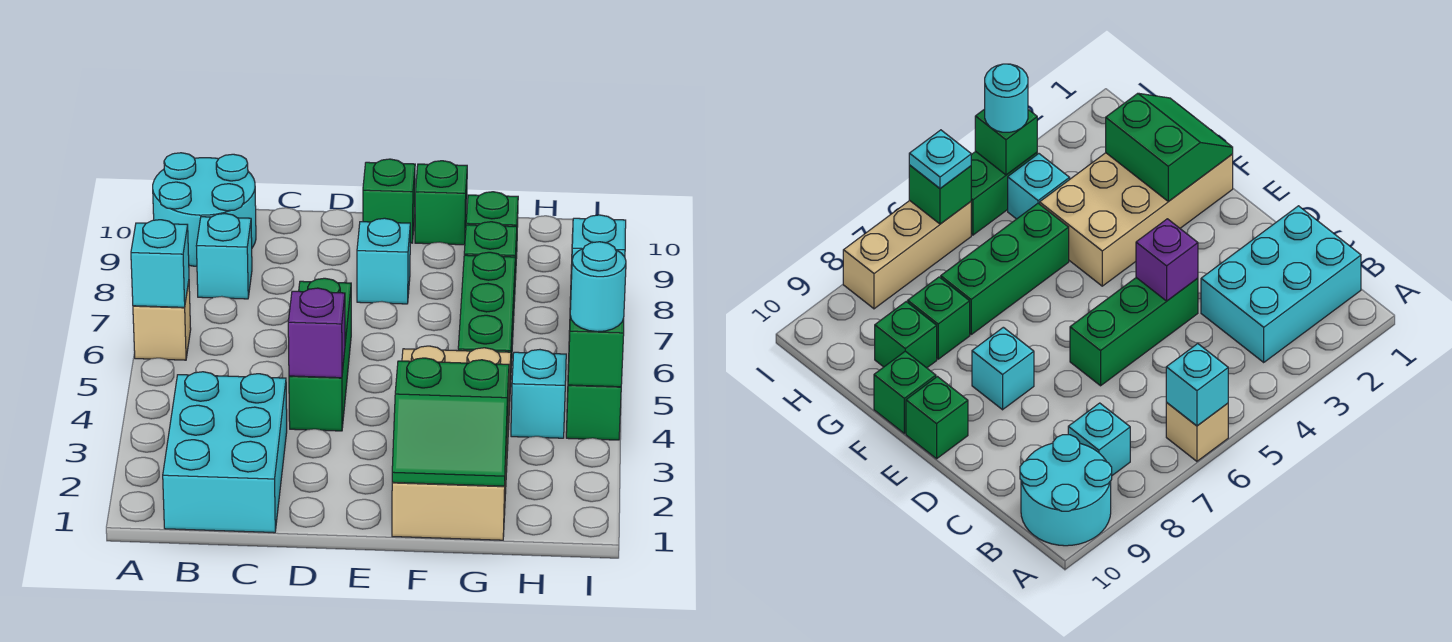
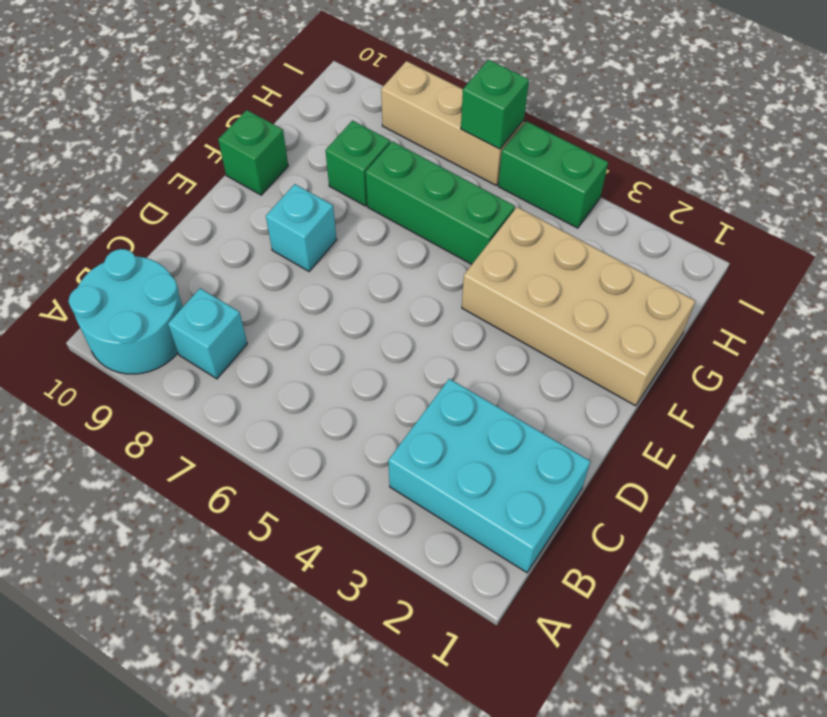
none -> tan 1x1 brick [133,282,191,360]
none -> green 1x3 brick [289,278,351,431]
none -> green 1x1 brick [363,159,415,243]

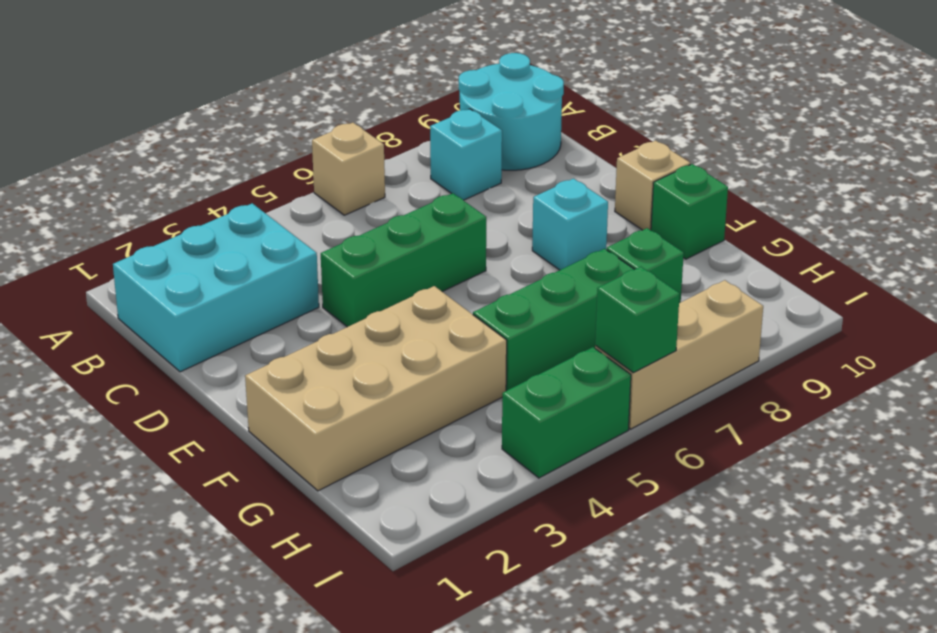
tan 1x1 brick [615,141,690,230] -> green 1x1 brick [363,159,415,243]
none -> green 1x1 brick [466,192,518,259]
none -> cyan 1x1 brick [511,350,566,438]
none -> cyan 1x1 brick [131,220,189,307]

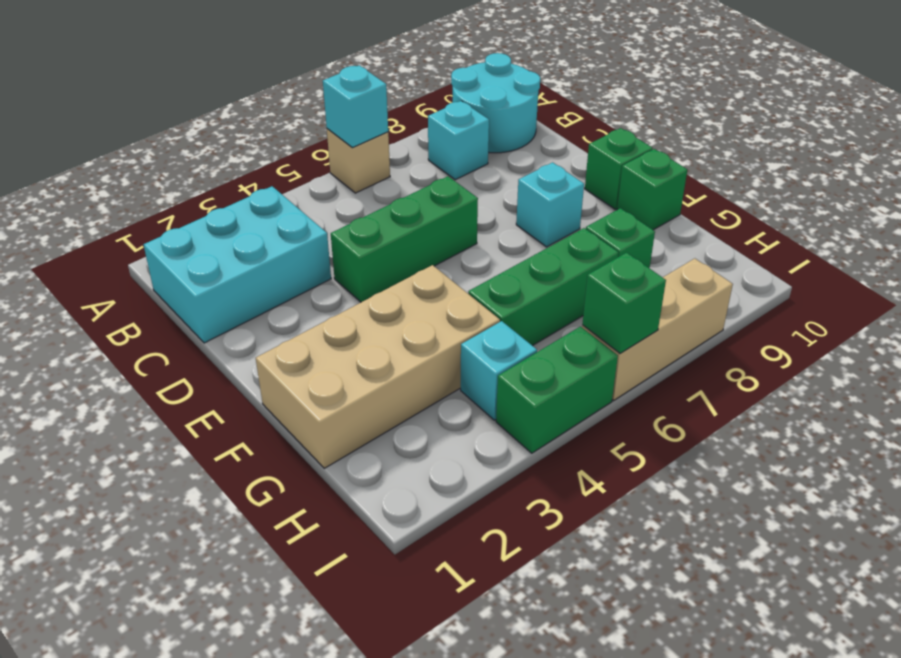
none -> green 1x1 brick [466,192,518,259]
none -> purple 1x1 brick [288,288,345,378]
none -> green 2x2 slope [392,358,509,486]

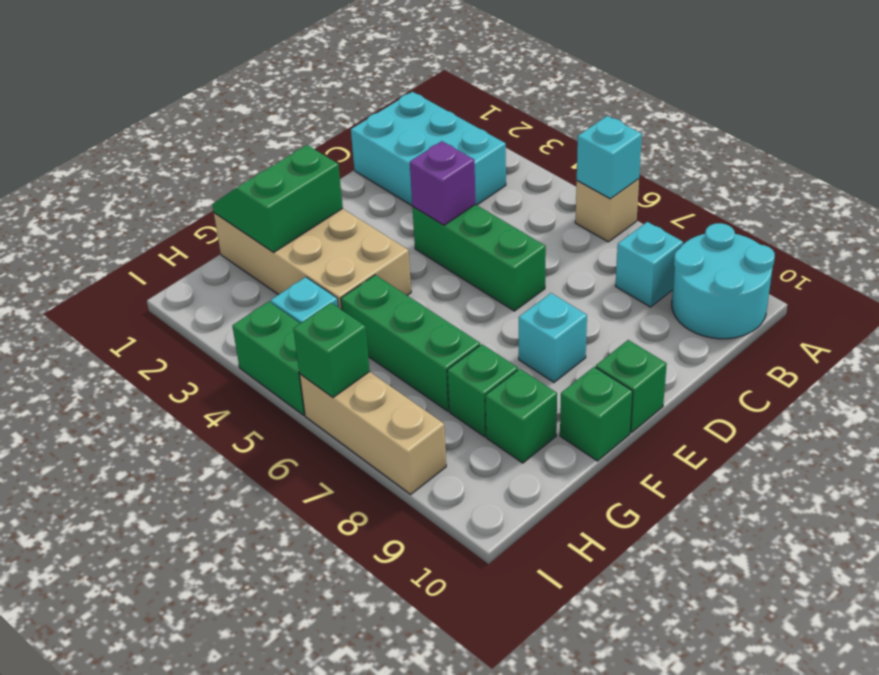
none -> green 1x1 brick [568,308,624,387]
none -> cyan 1x1 round brick [570,242,626,332]
none -> cyan 1x1 plate [572,215,626,259]

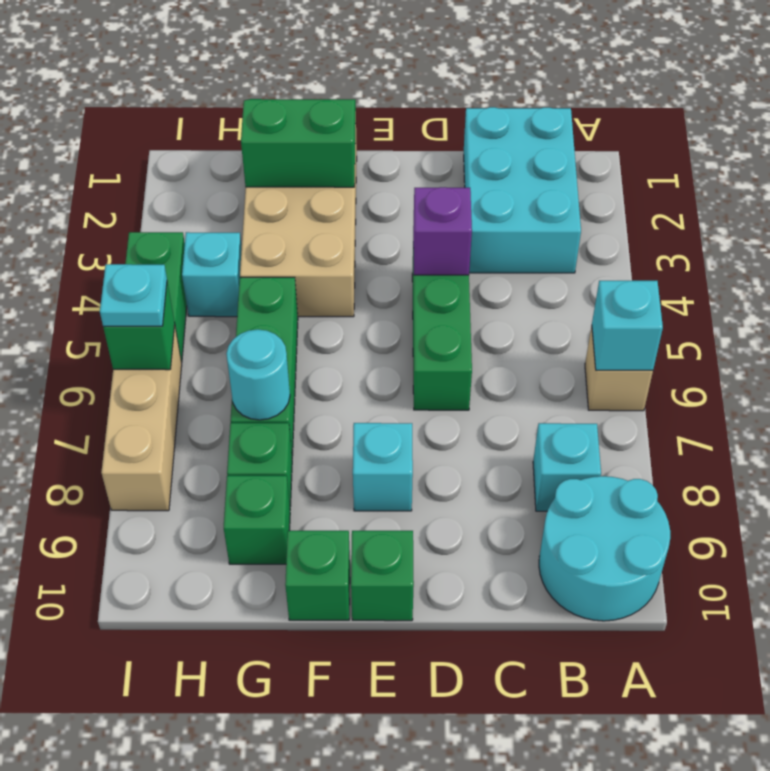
cyan 1x1 round brick [226,329,290,420] -> cyan 1x1 round brick moved to [570,242,626,332]
none -> green 1x1 brick [568,308,624,387]

